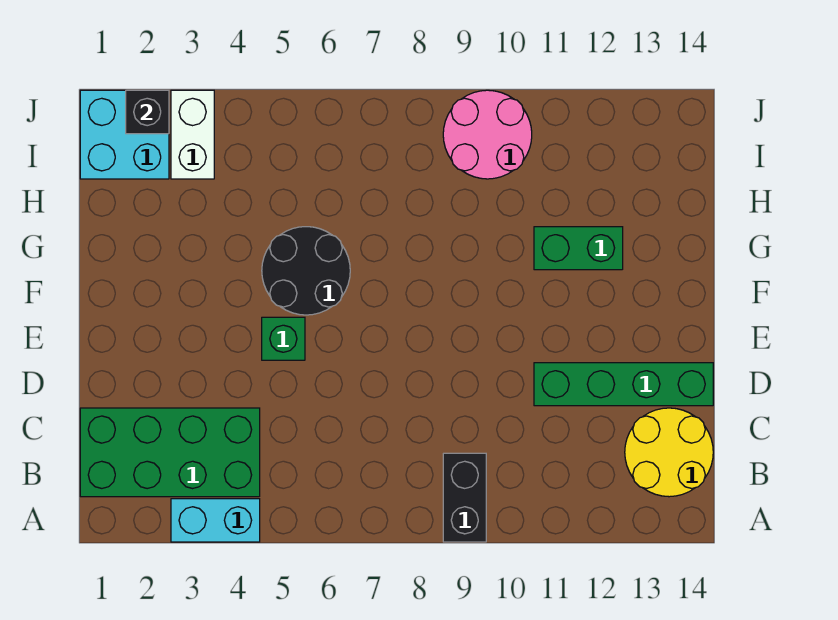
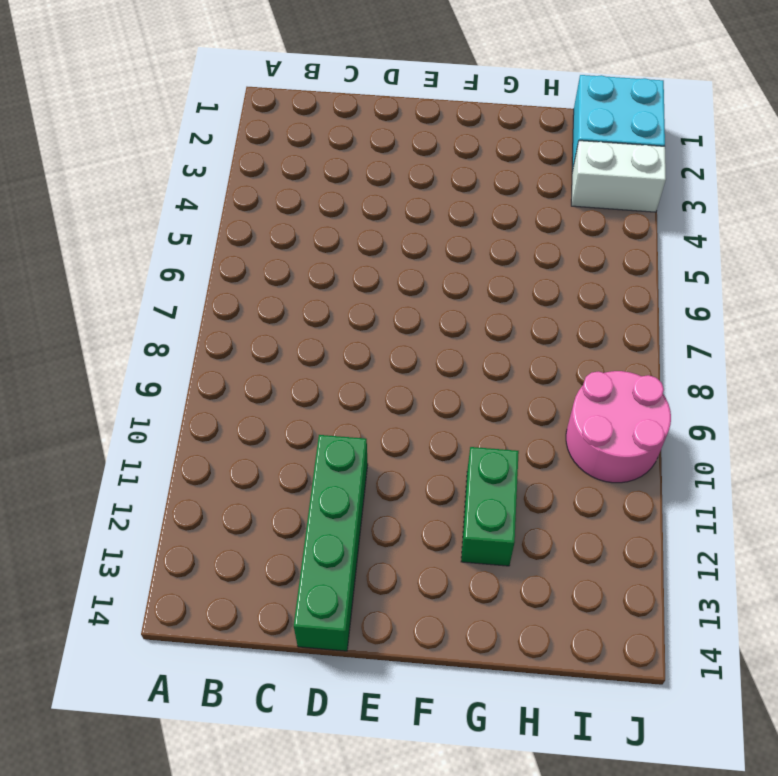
none -> cyan 1x2 brick [171,499,260,542]
none -> black 1x2 brick [443,453,486,542]
none -> green 2x4 brick [80,408,260,497]

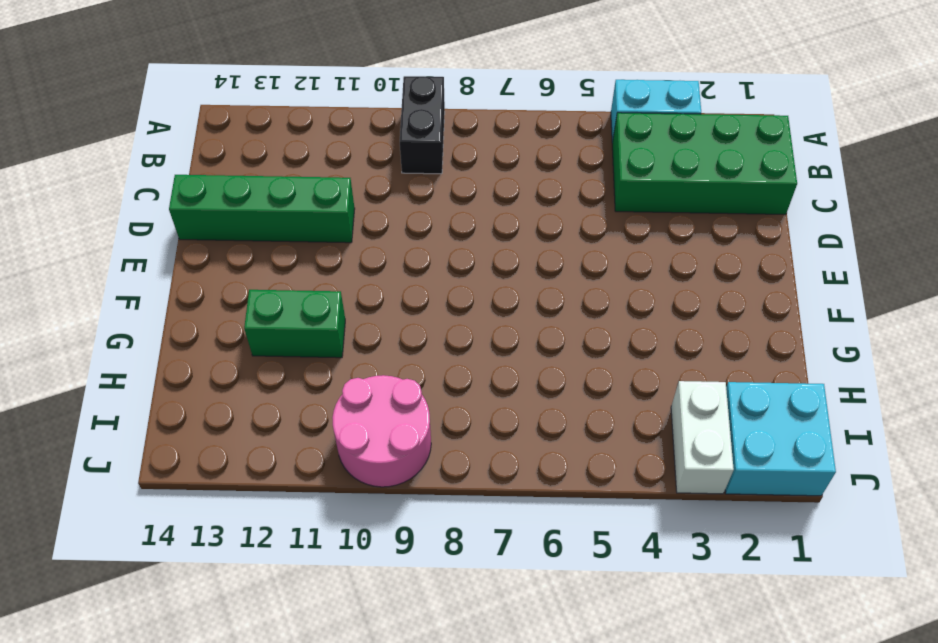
none -> yellow 2x2 round brick [625,408,713,497]
none -> green 1x1 brick [262,317,305,360]
none -> black 2x2 round brick [262,227,350,315]

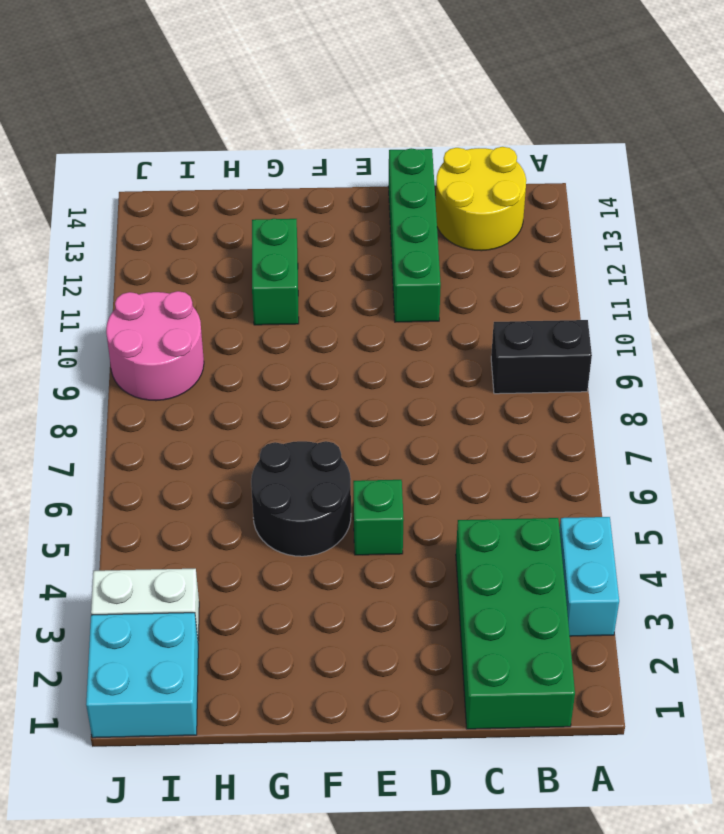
none -> black 1x1 brick [126,90,169,134]

